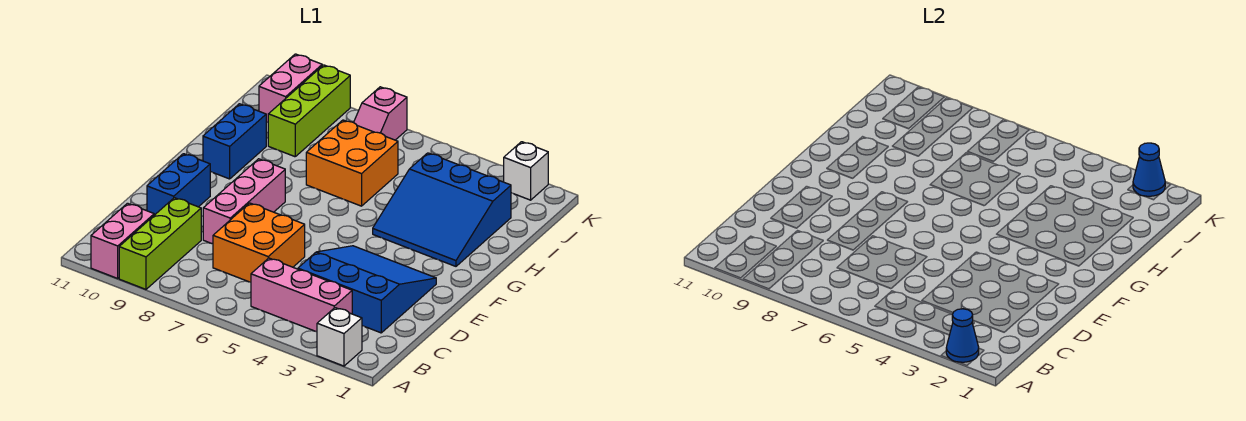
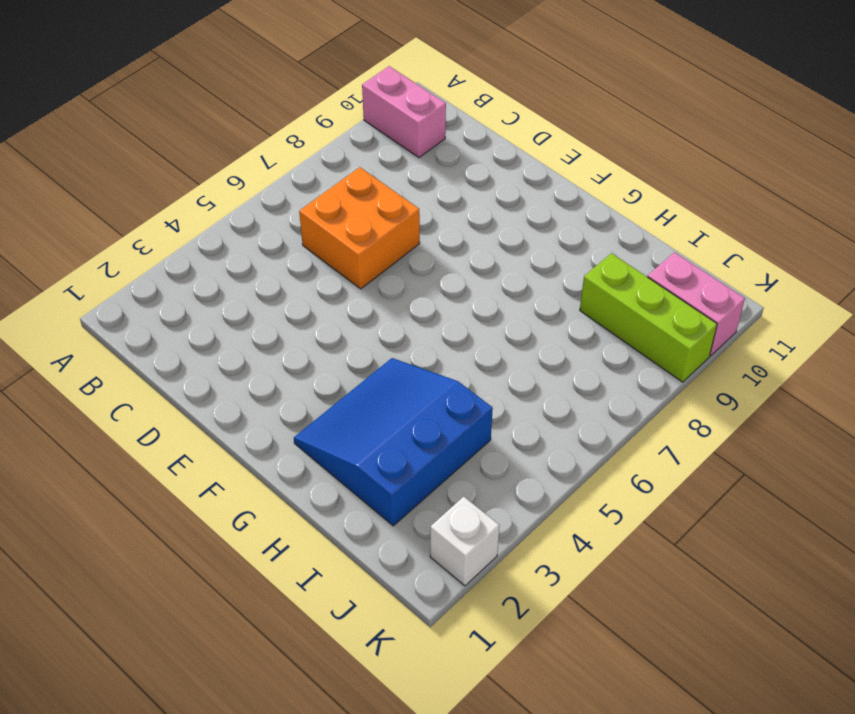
none -> white 1x1 brick [317,308,362,366]
none -> lime 1x3 brick [119,198,201,289]
none -> pink 1x3 brick [251,258,352,332]

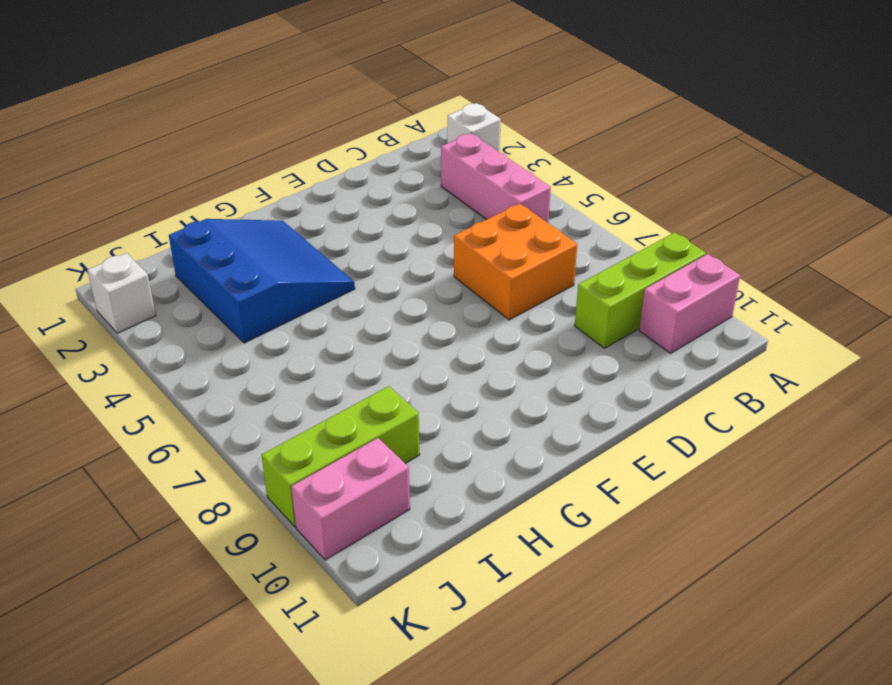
none -> blue 3x3 slope [298,246,436,333]
none -> pink 1x3 brick [203,159,285,244]
none -> blue 1x2 brick [147,154,210,215]

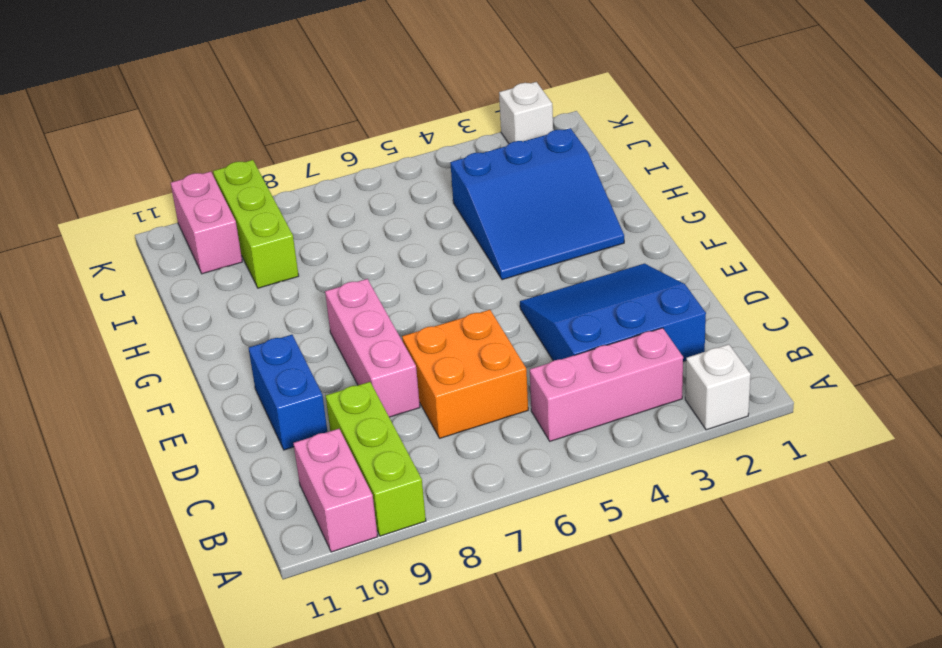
none -> blue 1x2 brick [203,104,266,179]
none -> orange 2x2 brick [306,120,398,206]
none -> pink 1x2 slope [354,87,407,140]

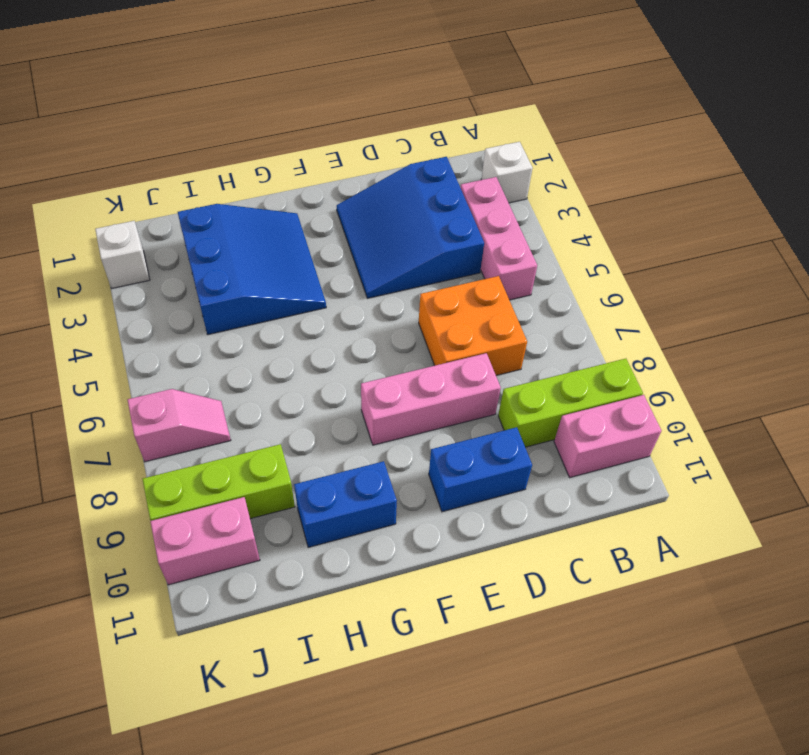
none -> orange 2x2 brick [306,120,398,206]
none -> blue 1x1 cone [946,309,979,362]
none -> blue 1x1 cone [1133,143,1165,196]

